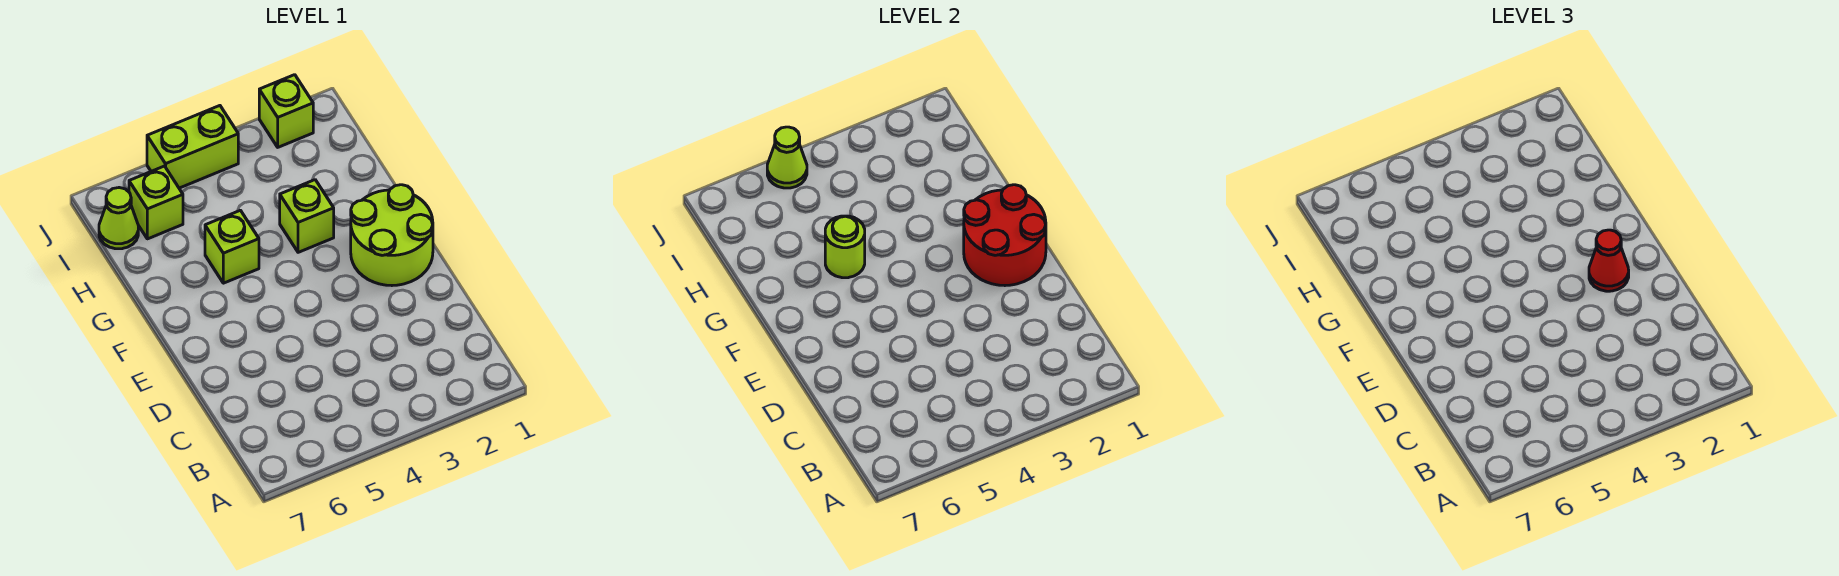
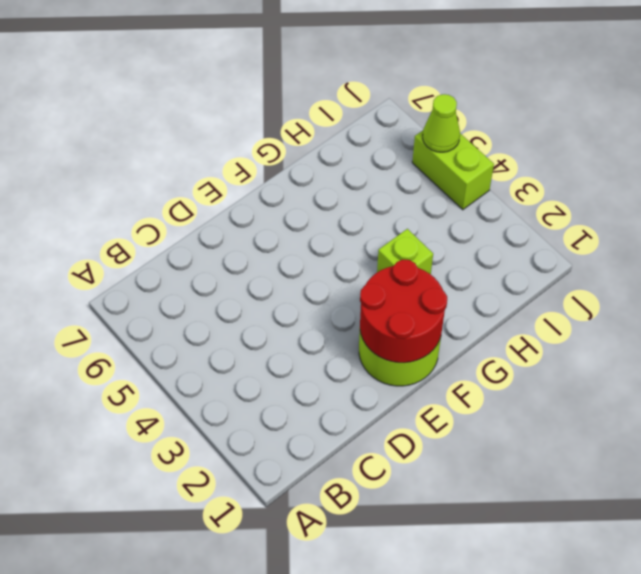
none -> lime 1x1 brick [205,210,259,283]
none -> lime 1x1 brick [129,166,183,239]

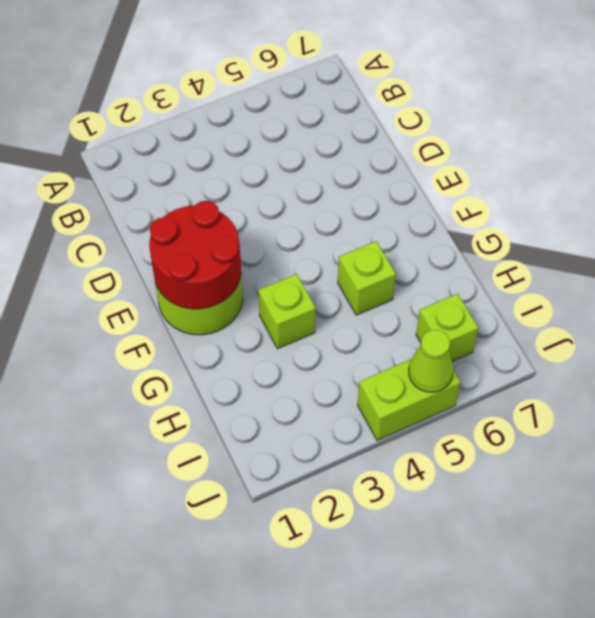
none -> lime 1x1 cone [99,188,138,249]
none -> lime 1x1 brick [259,75,313,147]

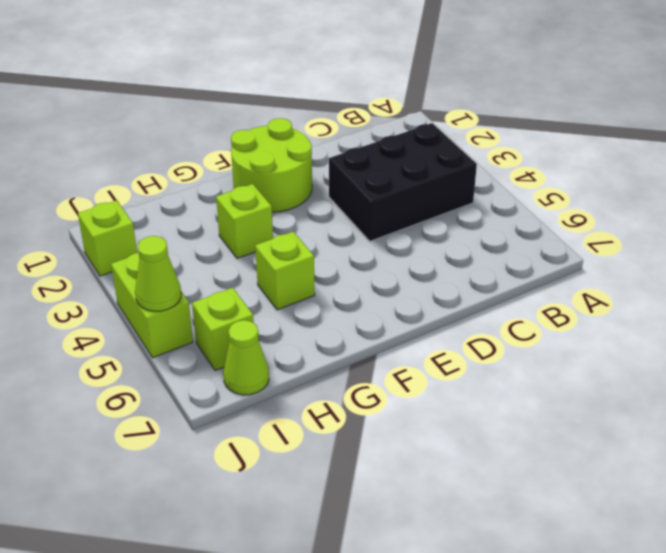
black 2x3 brick [329,123,477,241] -> none
none -> red 2x2 round brick [964,185,1046,286]
none -> lime 1x1 round brick [825,216,865,278]

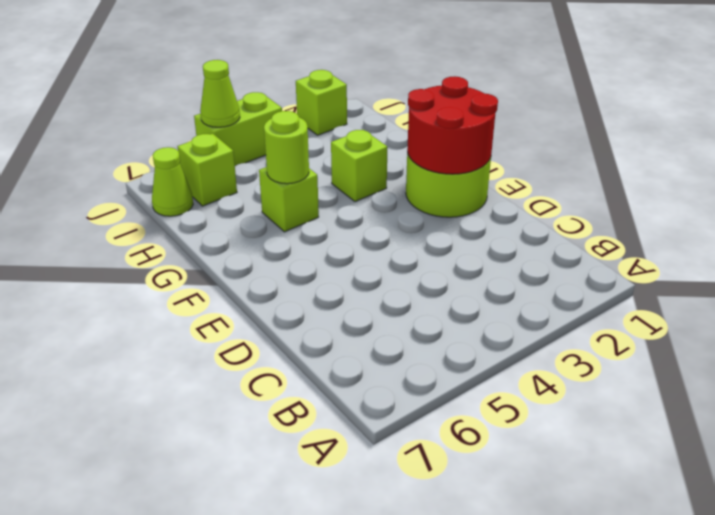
none -> red 1x1 cone [1589,230,1629,291]

